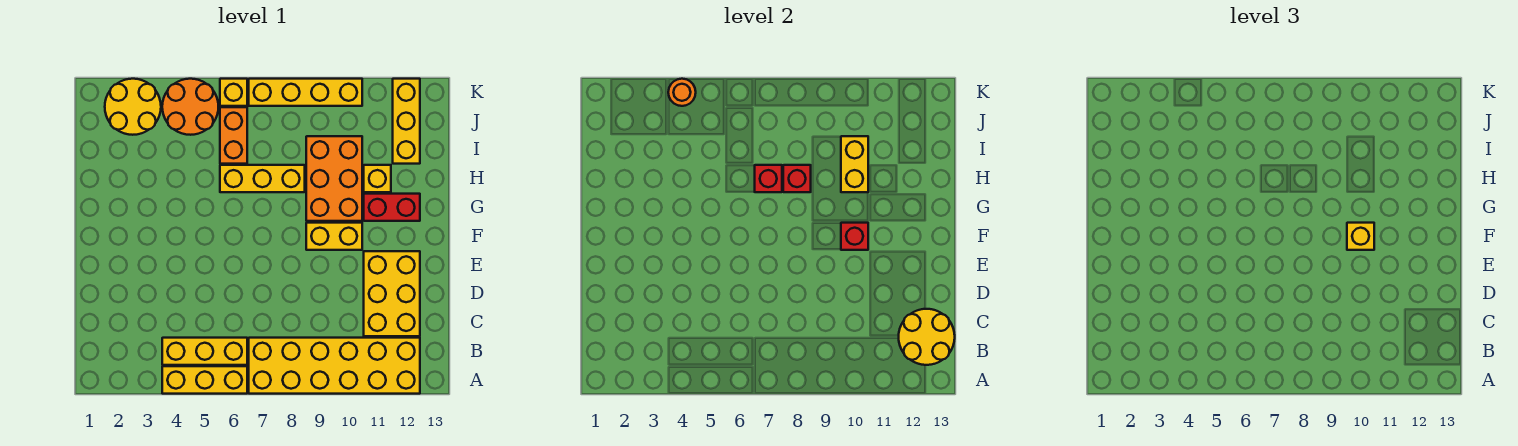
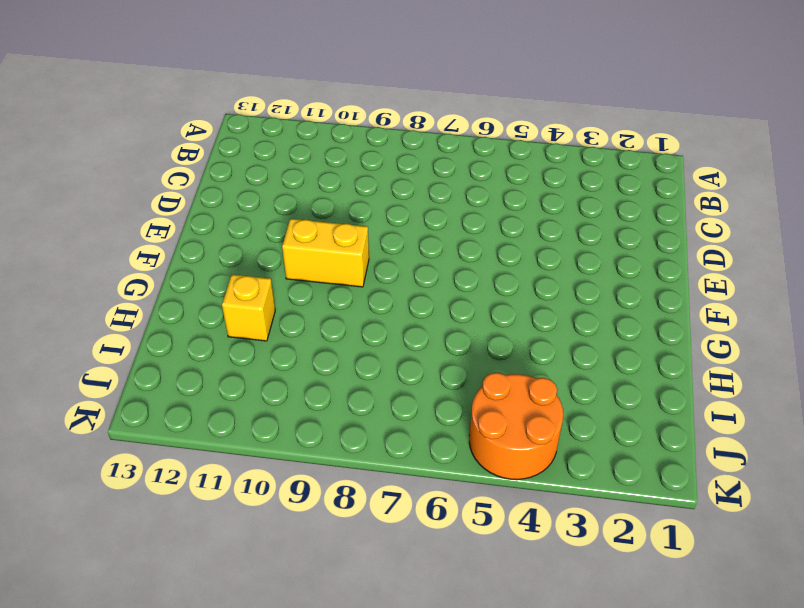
none -> yellow 1x3 brick [162,366,247,394]
none -> yellow 2x6 brick [249,338,420,394]
none -> yellow 1x3 brick [162,338,247,365]

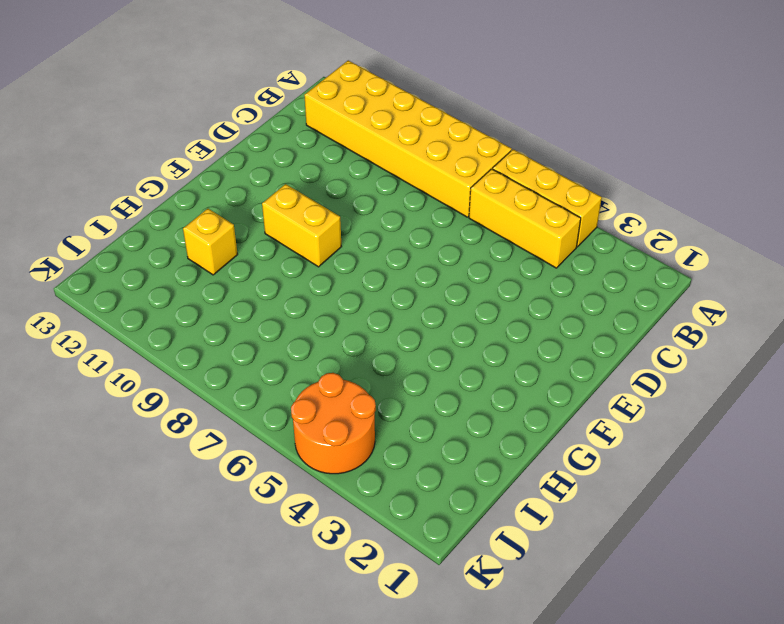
none -> yellow 2x3 brick [364,251,420,336]
none -> orange 2x3 brick [306,136,362,221]
none -> red 1x2 brick [364,194,420,221]

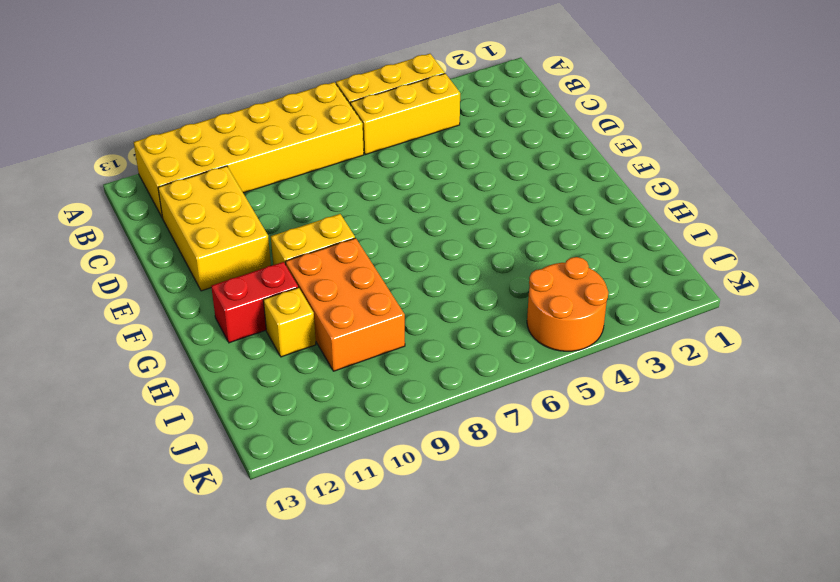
none -> yellow 1x3 brick [220,165,305,192]
none -> orange 1x2 brick [220,107,247,164]
none -> yellow 1x3 brick [393,79,420,164]

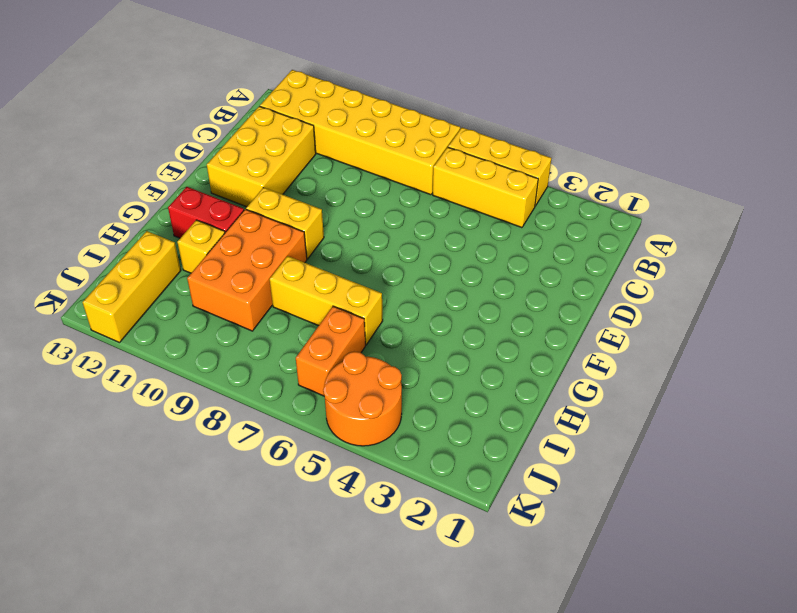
none -> yellow 2x2 round brick [105,79,161,135]
none -> yellow 1x1 brick [220,79,247,106]
none -> yellow 1x4 brick [249,79,362,106]

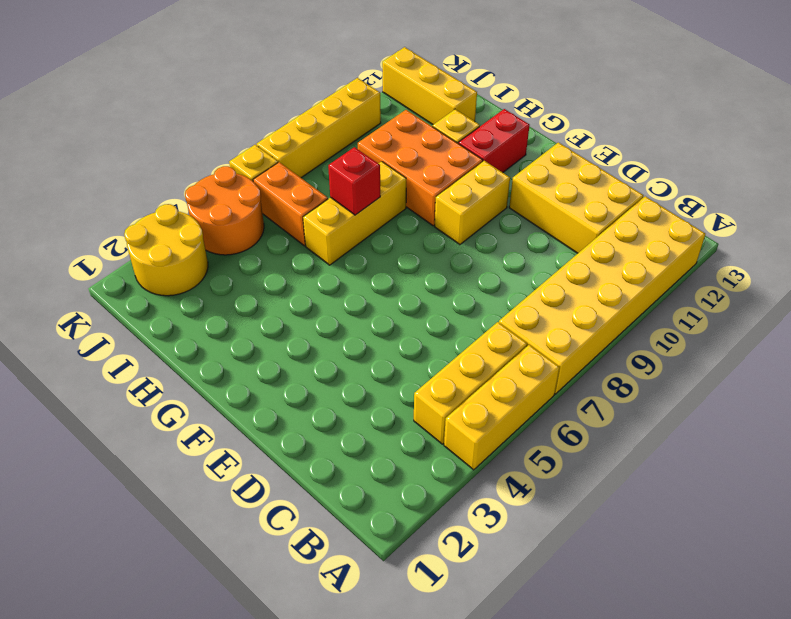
none -> yellow 2x2 round brick [899,309,955,365]
none -> red 1x1 brick [841,223,868,250]
none -> red 1x1 brick [783,165,811,192]

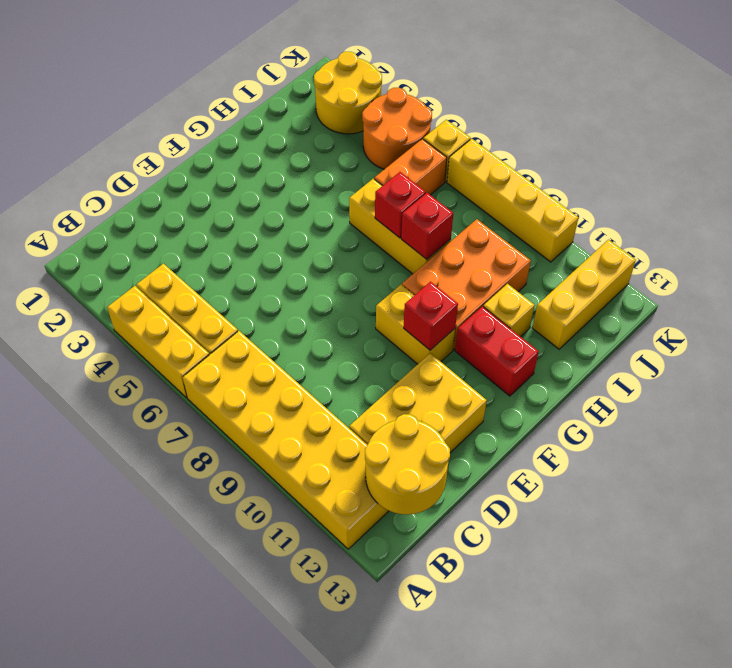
none -> yellow 1x2 brick [841,136,868,192]
none -> orange 1x1 round brick [668,79,696,106]
none -> yellow 1x1 brick [1347,223,1374,250]

